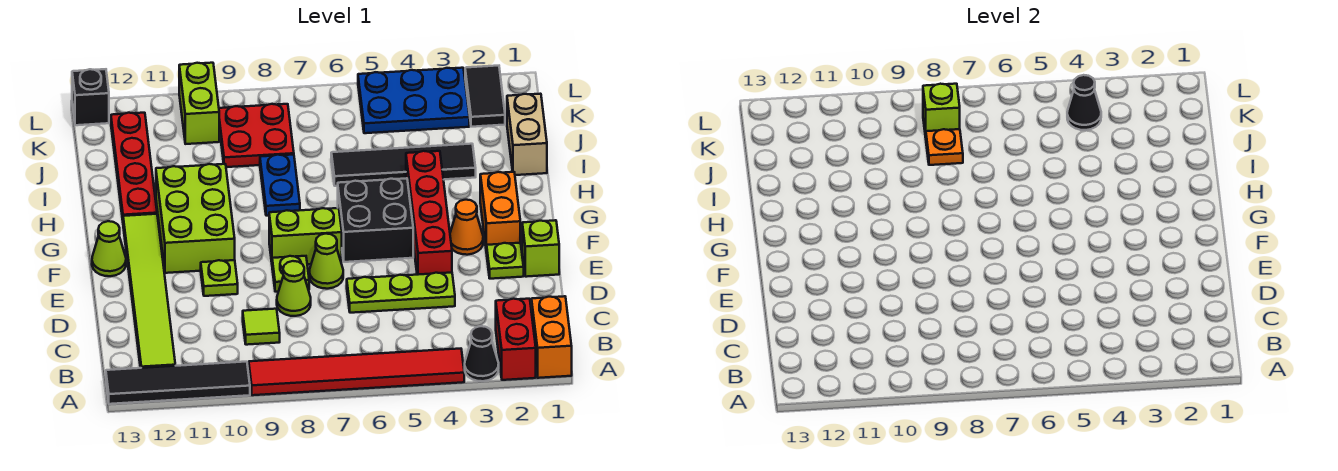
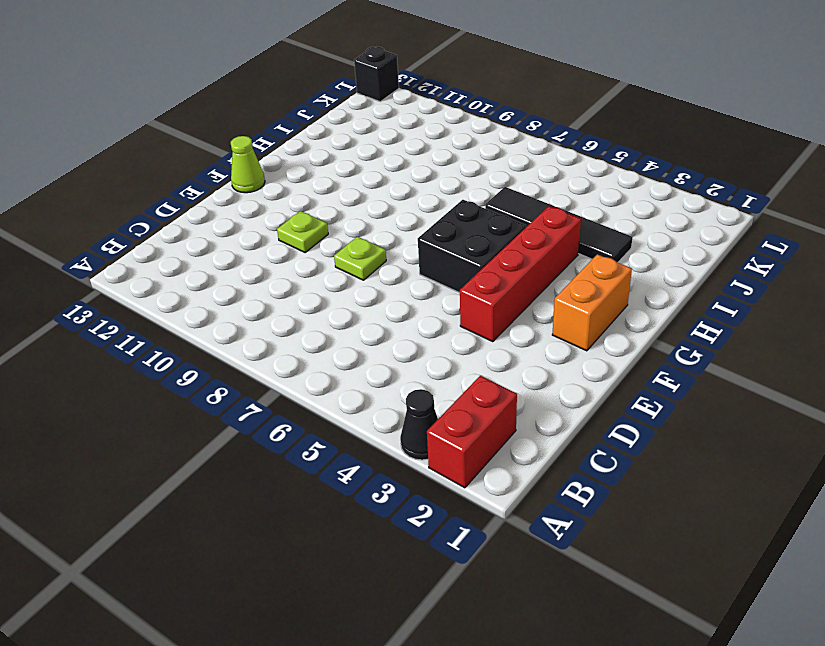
none -> orange 1x2 brick [532,296,572,378]
none -> red 1x6 tile [249,349,464,395]
none -> black 1x4 tile [106,362,250,404]
none -> lime 1x6 tile [123,214,175,368]

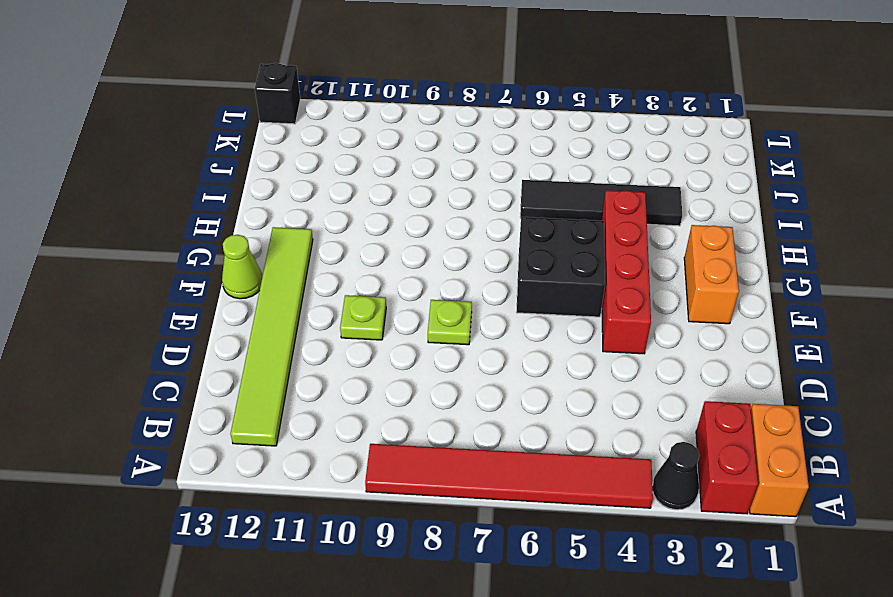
none -> black 1x4 tile [106,362,250,404]
none -> lime 1x1 tile [243,309,280,345]
none -> lime 1x3 plate [347,273,455,313]
none -> lime 1x1 cone [277,261,311,316]

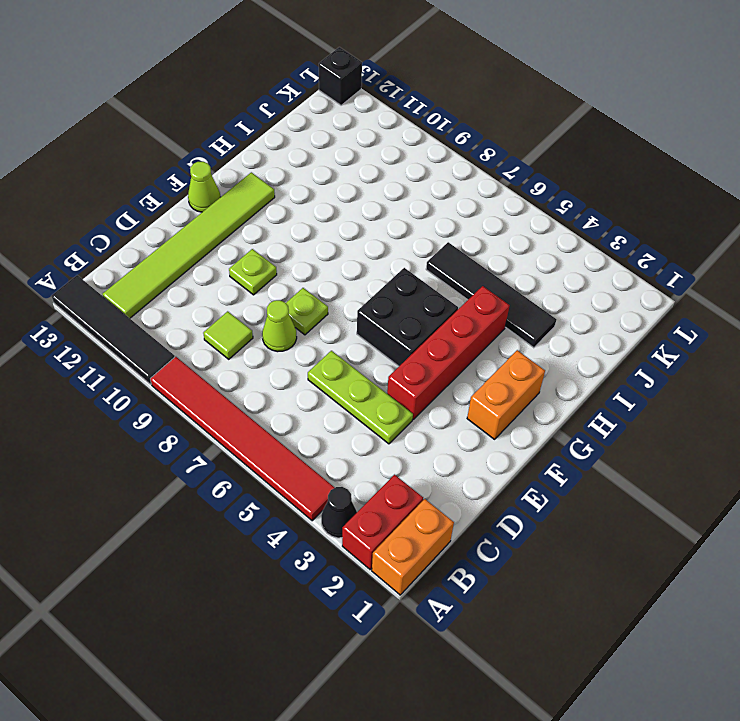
none -> lime 1x1 brick [522,220,559,277]
none -> lime 1x1 plate [487,243,524,279]
none -> lime 1x1 cone [309,234,343,289]
none -> orange 1x1 cone [450,200,483,255]

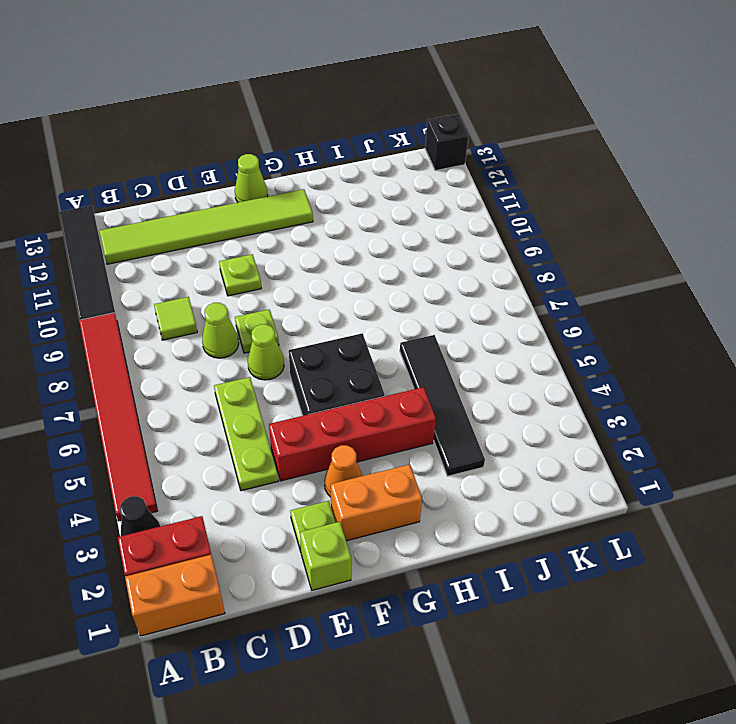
none -> lime 1x2 brick [269,208,342,264]
none -> lime 2x3 brick [156,164,235,273]
none -> blue 1x2 plate [260,155,300,216]
none -> red 1x4 plate [111,113,157,220]

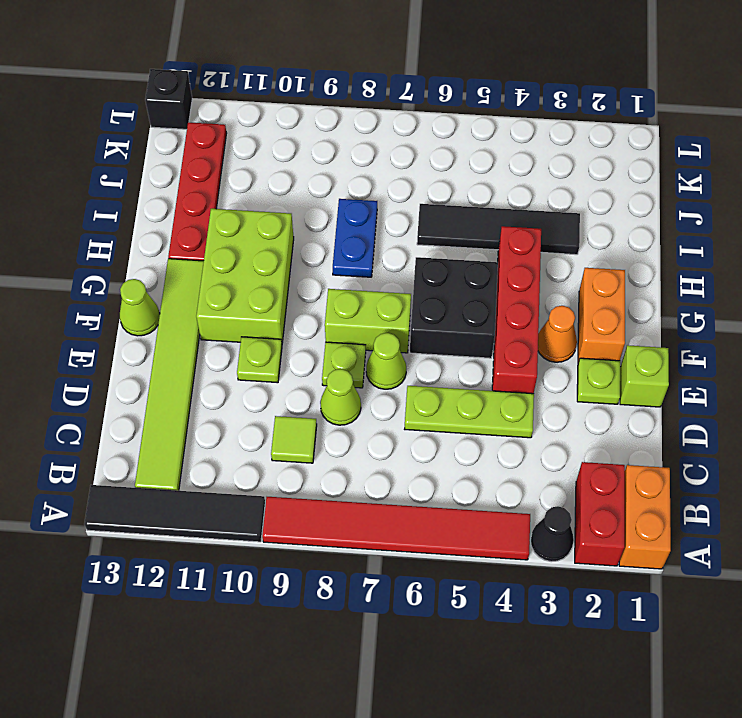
none -> tan 1x2 brick [507,94,547,175]
none -> red 2x2 plate [219,104,294,167]
none -> black 1x2 tile [465,66,505,127]
none -> blue 2x3 plate [358,68,469,133]

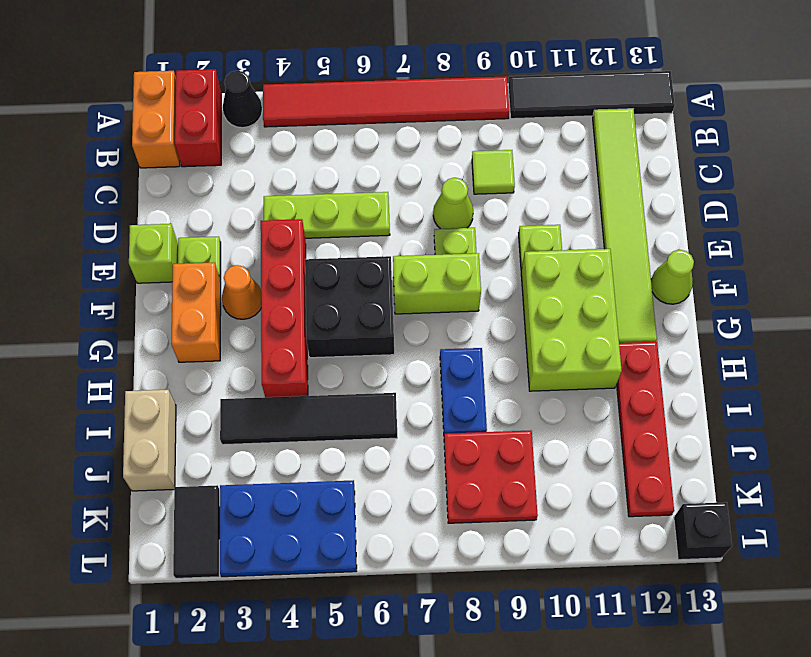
none -> lime 1x1 cone [309,234,343,289]
none -> lime 1x2 brick [179,63,219,144]
none -> orange 1x1 plate [926,129,963,165]
none -> black 1x1 cone [1067,75,1101,130]

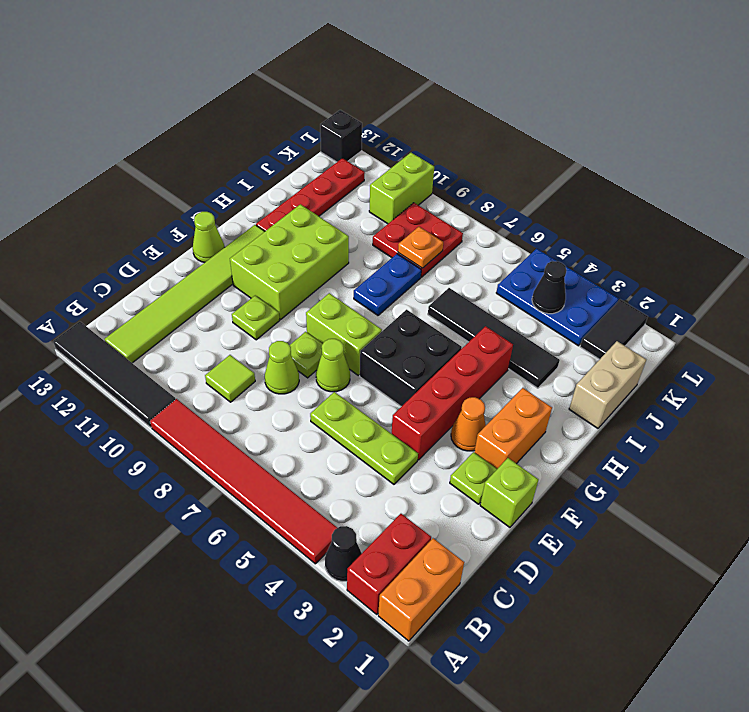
none -> lime 1x1 brick [923,84,960,137]

